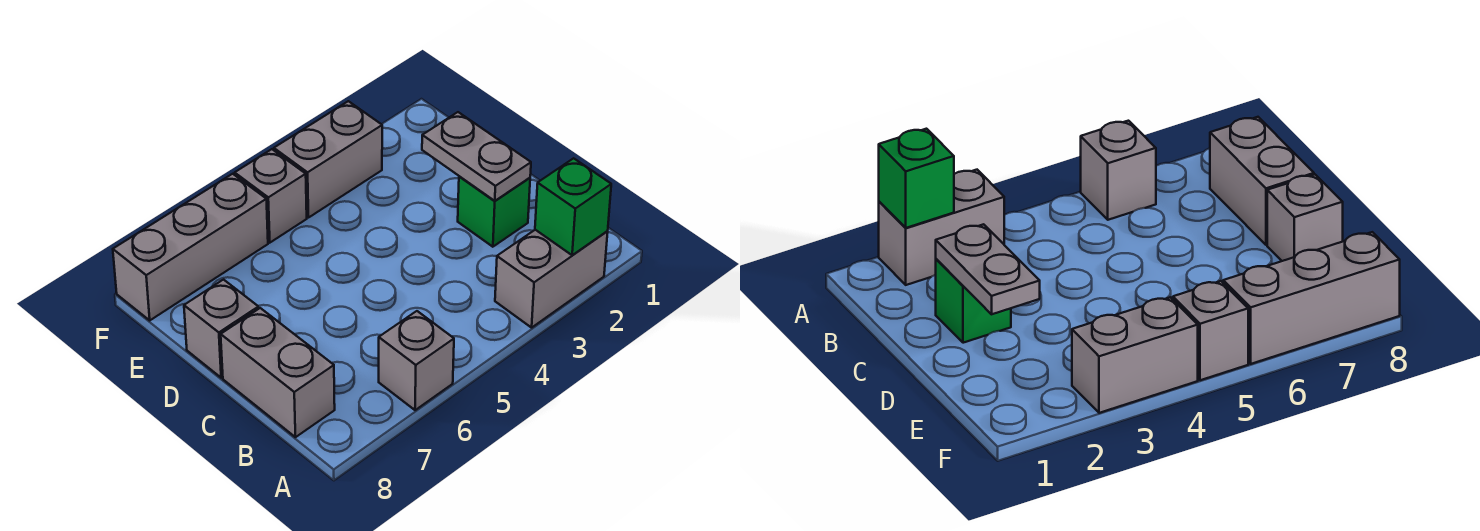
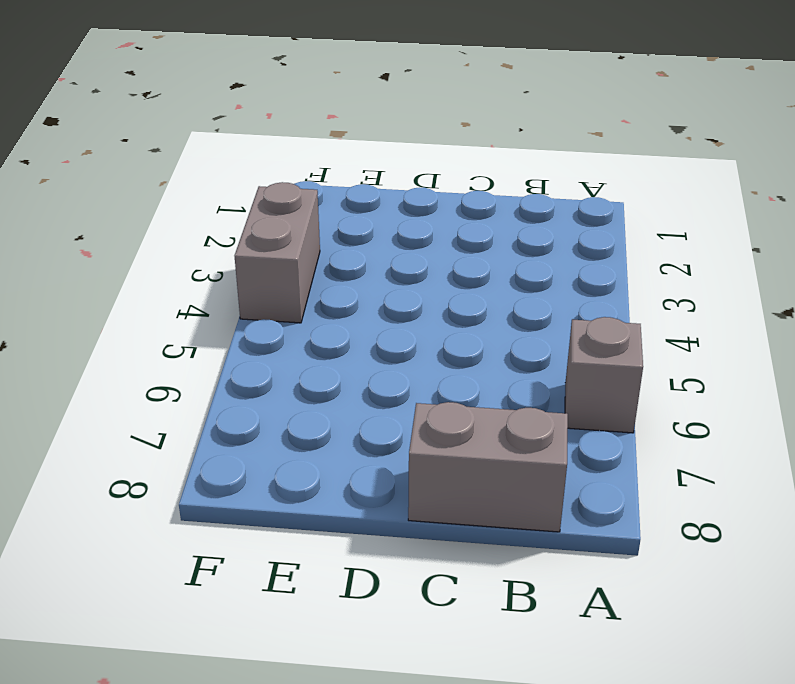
none -> grey 1x2 brick [495,230,608,328]
none -> green 1x1 brick [458,176,530,247]

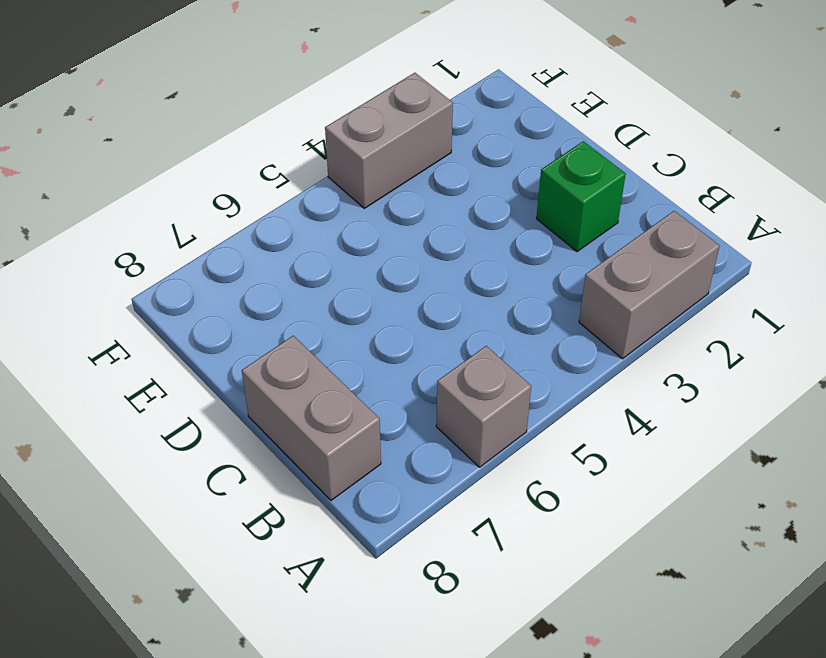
none -> grey 1x1 brick [184,280,259,378]
none -> grey 1x1 brick [235,149,307,243]

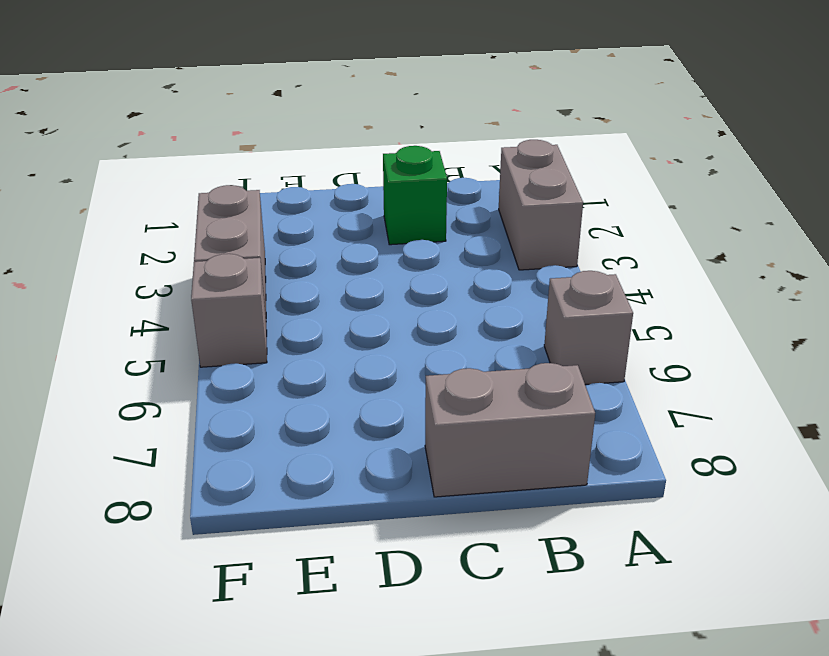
none -> grey 1x1 brick [184,280,259,378]
none -> grey 1x3 brick [113,174,268,320]

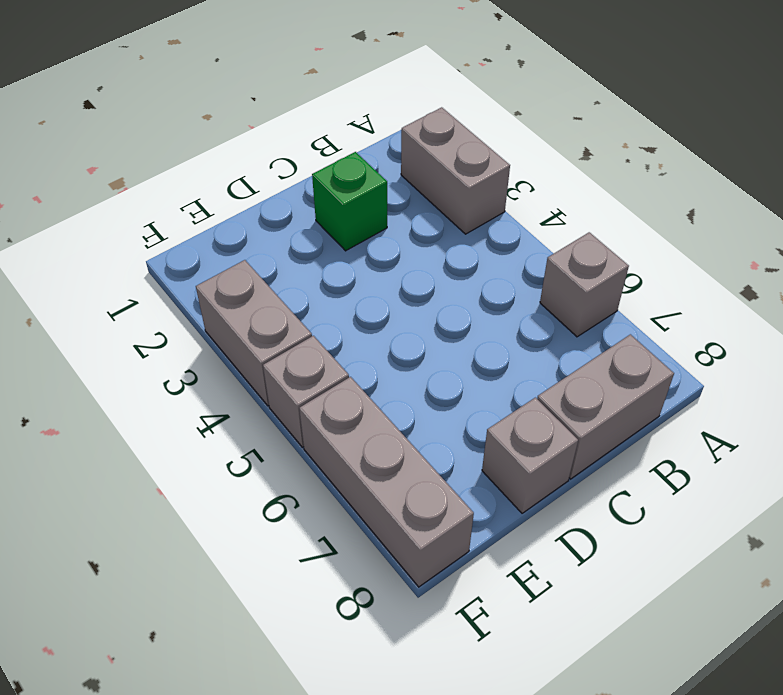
none -> green 1x1 brick [535,158,611,255]
none -> grey 1x2 plate [422,112,531,201]

